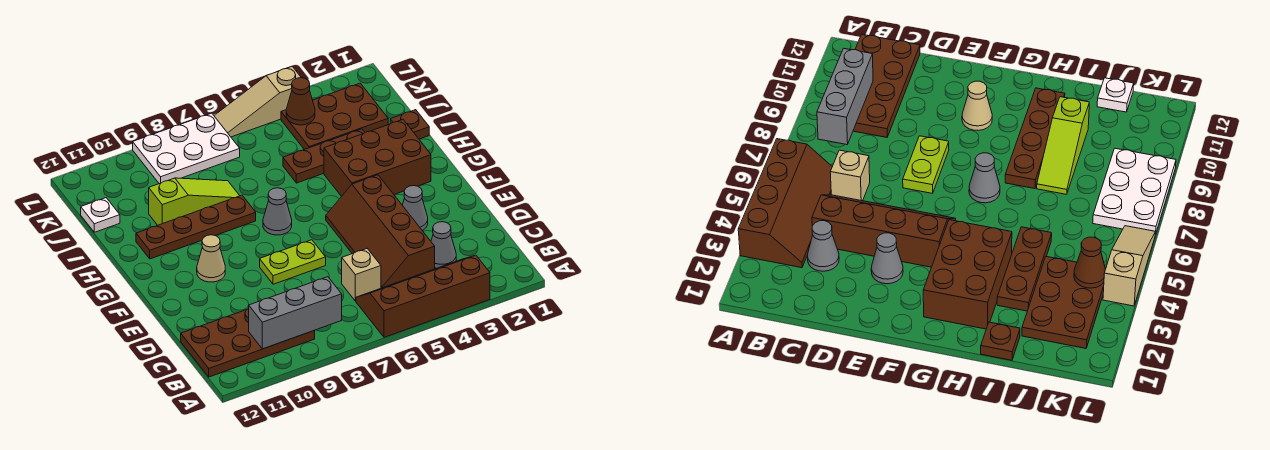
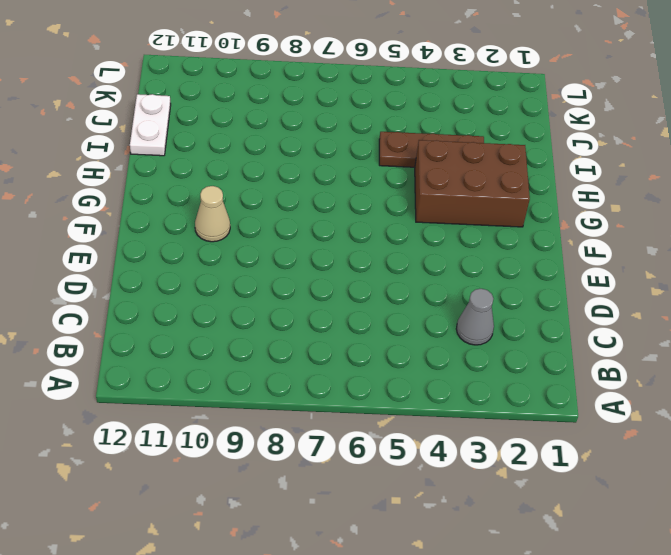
white 1x2 plate [130,94,171,156] -> white 1x1 plate [81,198,120,232]
none -> brown 2x4 slope [356,255,490,337]
none -> brown 2x4 plate [181,309,315,377]
none -> brown 2x4 slope [326,175,435,288]

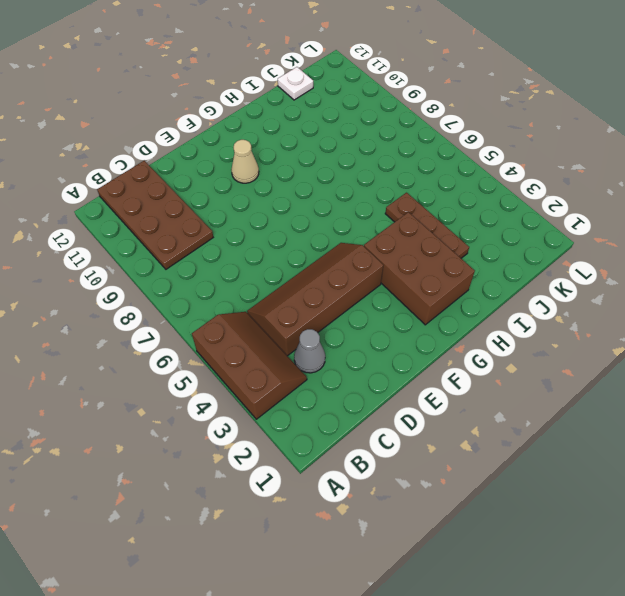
brown 2x3 slope [192,312,307,419] -> brown 2x4 slope [356,255,490,337]
none -> tan 1x1 brick [342,249,381,301]
none -> grey 1x1 cone [402,186,428,230]
none -> lime 1x2 plate [260,240,326,284]

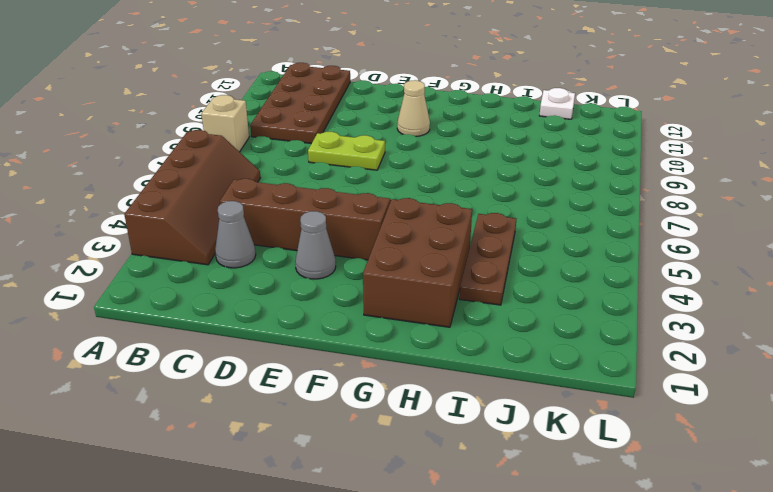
tan 1x1 brick [201,95,249,152] -> tan 1x1 brick moved to [342,249,381,301]
lime 1x2 plate [308,132,385,170] -> lime 1x2 plate turned to [260,240,326,284]
none -> grey 1x1 cone [263,188,292,235]
none -> brown 1x4 plate [136,195,256,259]
none -> brown 1x1 plate [390,110,429,139]

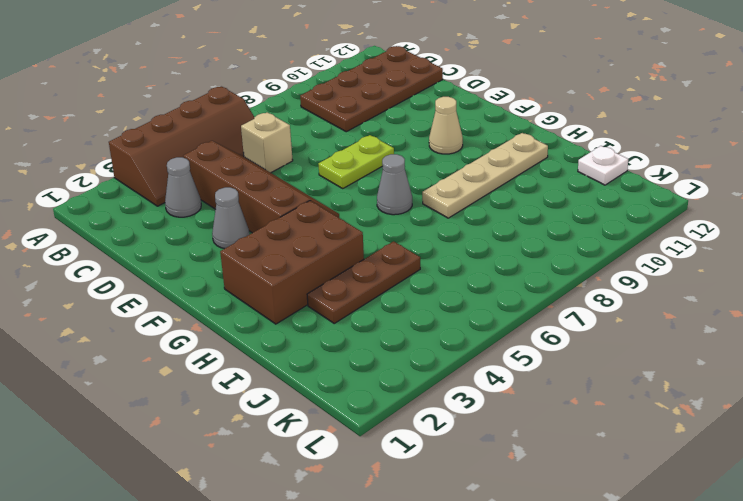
tan 1x4 plate [422,133,548,218] -> brown 1x4 plate [136,195,256,259]
none -> brown 1x1 plate [390,110,429,139]
none -> lime 1x3 slope [149,178,240,225]
none -> brown 2x3 plate [281,83,388,150]

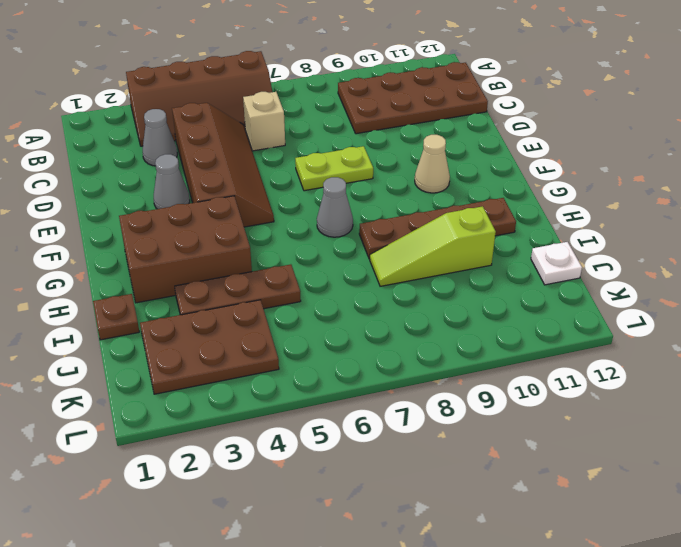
none -> white 2x3 plate [133,113,240,184]
none -> tan 1x3 slope [214,66,301,137]
none -> grey 1x3 brick [249,277,342,349]

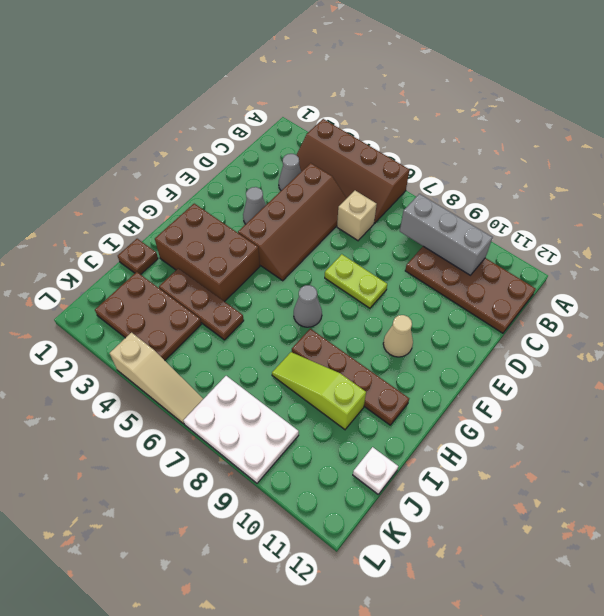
none -> brown 1x1 cone [286,78,315,125]

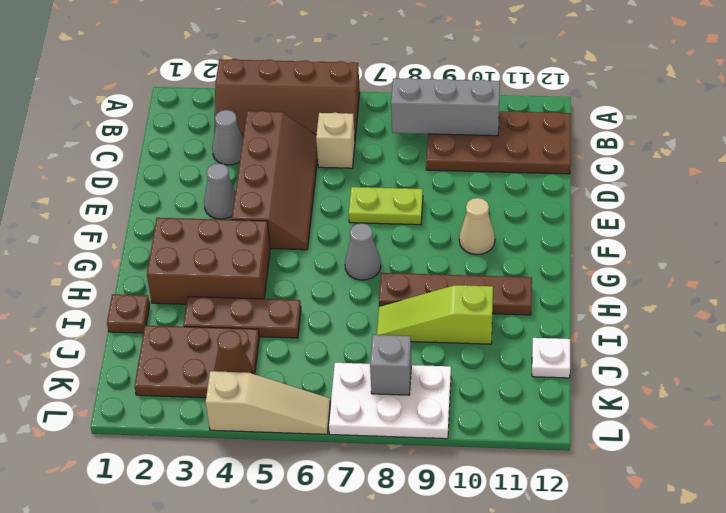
grey 1x1 brick [370,335,411,395] -> none

